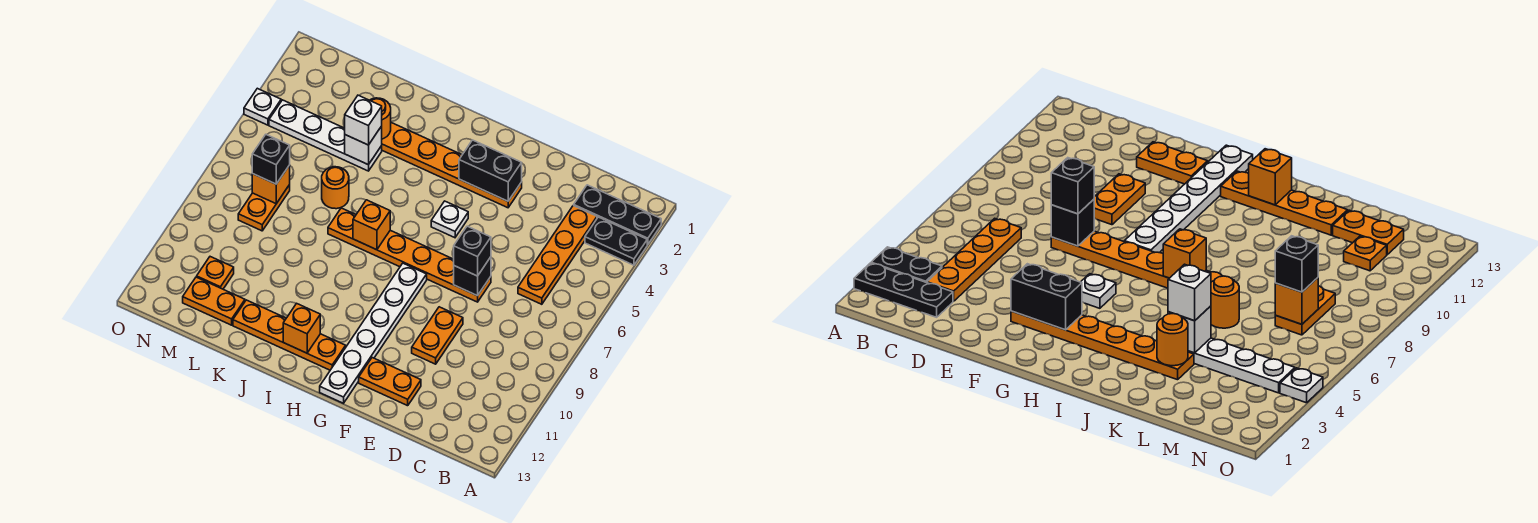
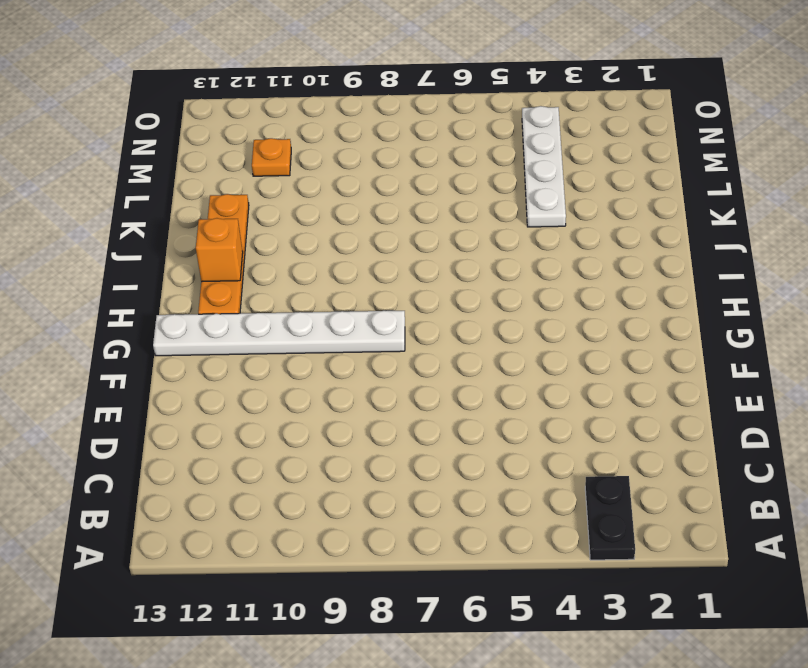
none -> black 1x3 plate [574,185,661,244]
none -> orange 1x4 plate [518,206,597,304]
none -> orange 1x6 plate [328,208,491,302]

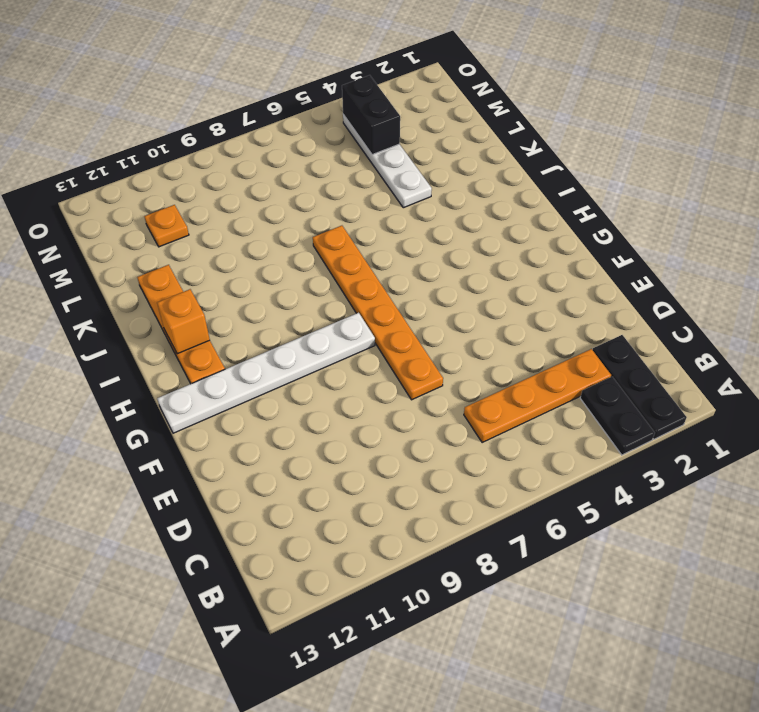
black 1x2 brick [342,75,400,155] -> black 1x2 brick moved to [459,140,522,201]
none -> orange 1x2 plate [412,307,463,364]
none -> orange 1x2 plate [359,358,421,406]
none -> orange 1x6 plate [382,123,522,208]

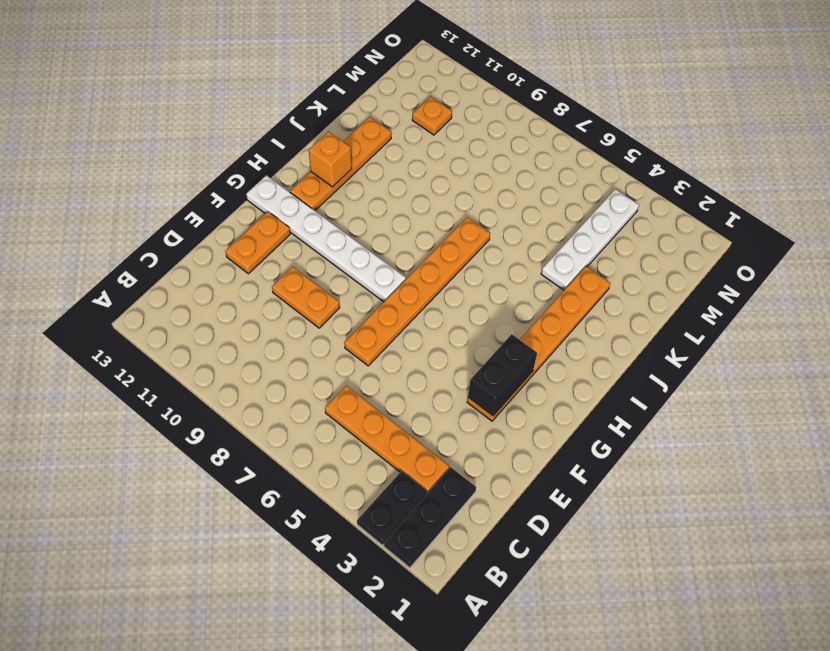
none -> white 1x1 plate [431,201,468,238]
none -> orange 1x1 round brick [322,167,349,209]
none -> orange 1x2 plate [183,277,245,325]

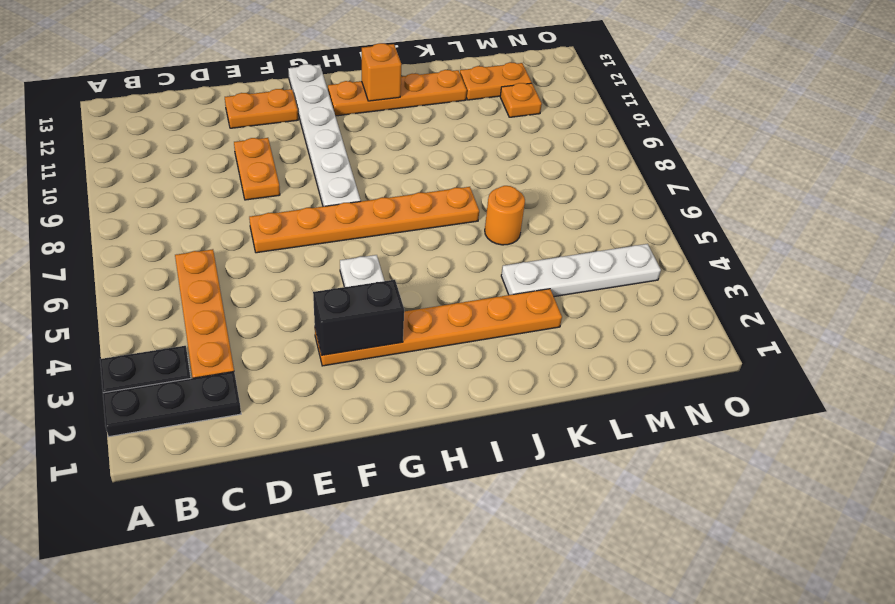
none -> orange 1x2 plate [238,185,290,231]
none -> white 1x1 plate [244,88,281,125]
none -> black 1x1 brick [454,257,491,296]

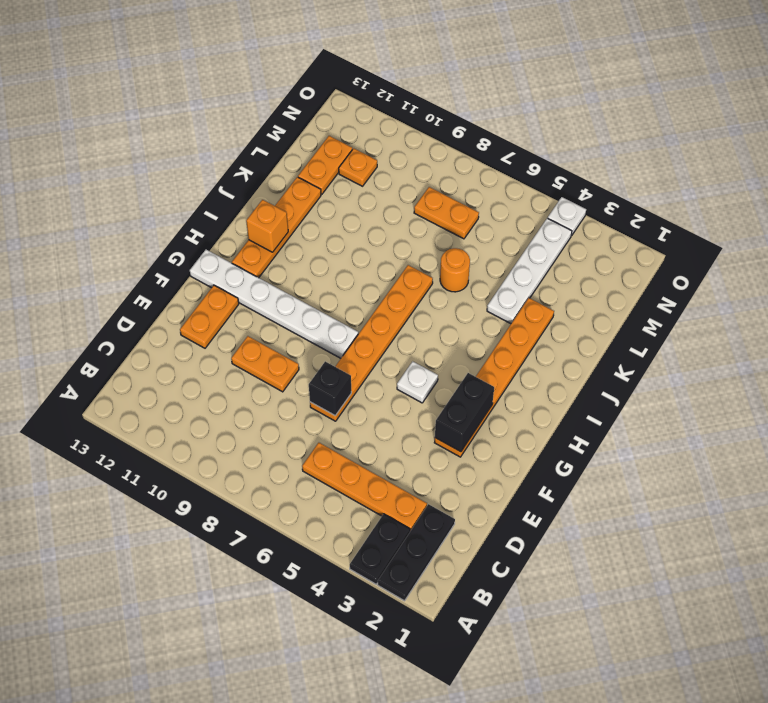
none -> orange 1x1 brick [353,200,390,250]
none -> orange 1x1 round brick [370,98,391,139]
none -> white 1x1 brick [345,126,382,165]

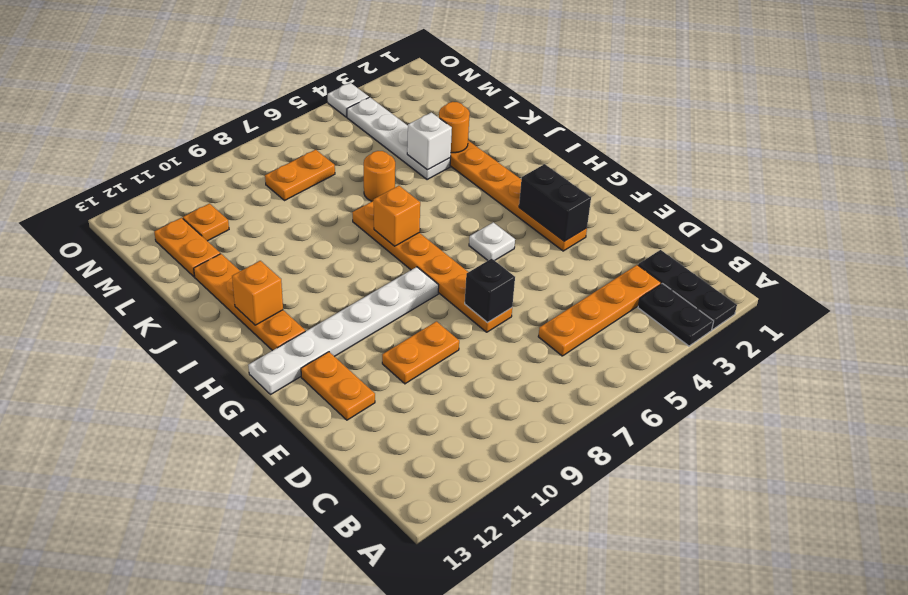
none -> orange 1x1 brick [252,165,290,204]
none -> black 1x1 brick [454,226,491,276]
none -> white 1x1 brick [345,95,382,145]

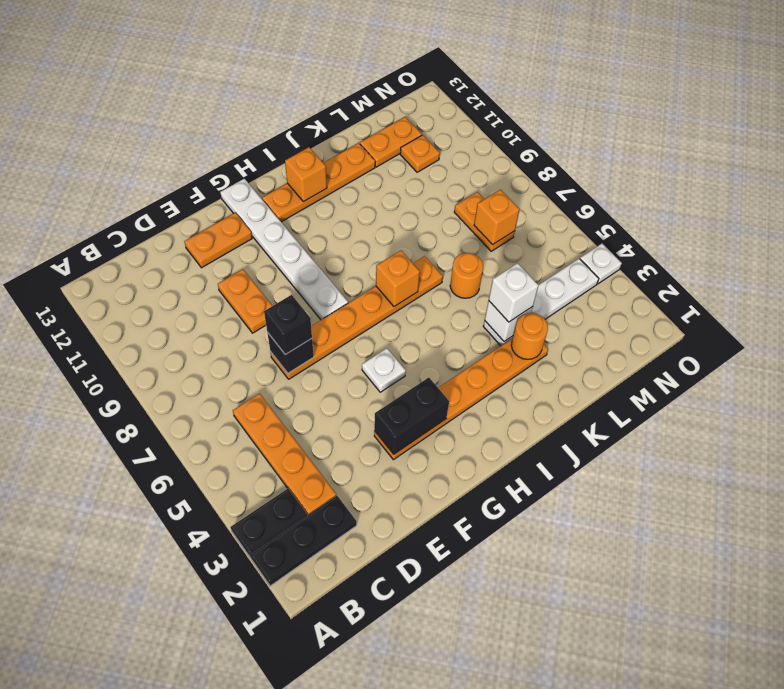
none -> black 1x1 brick [252,135,290,184]

